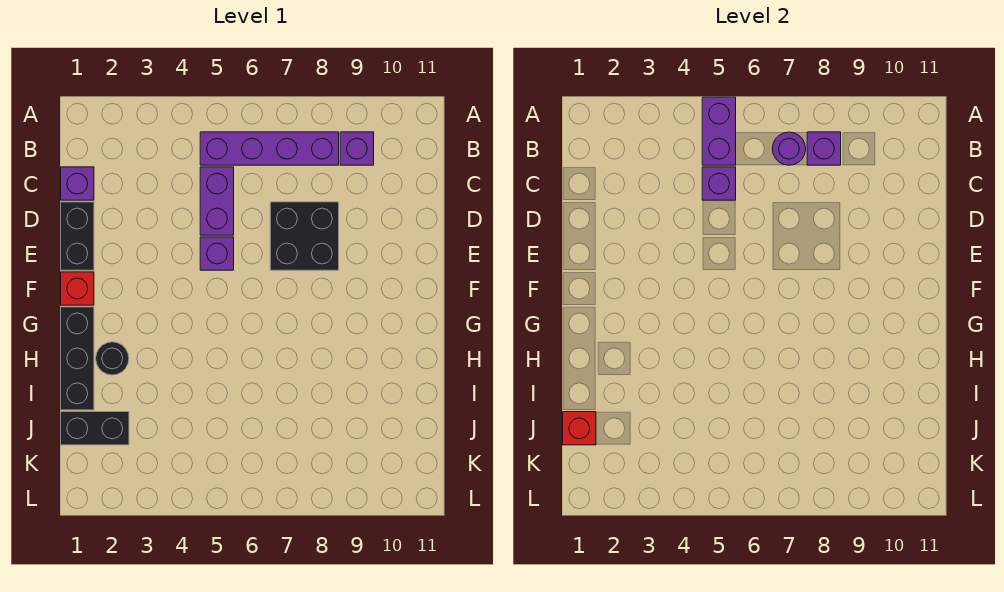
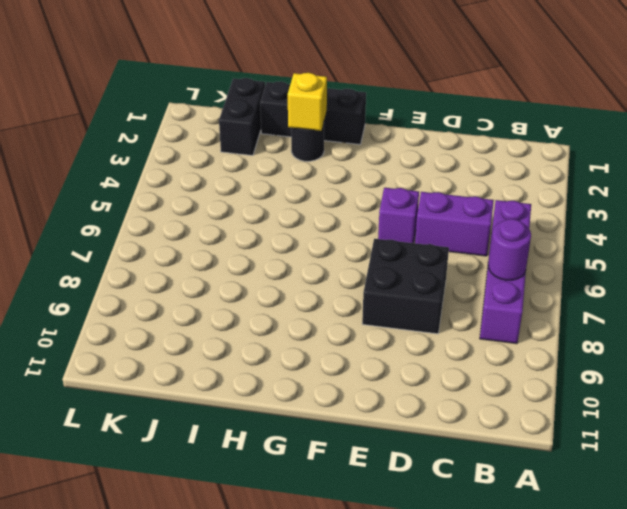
yellow 1x1 brick [288,73,327,131] -> none
none -> purple 1x1 brick [340,132,374,165]
none -> purple 1x1 brick [61,167,94,200]
none -> black 1x2 brick [61,202,94,270]

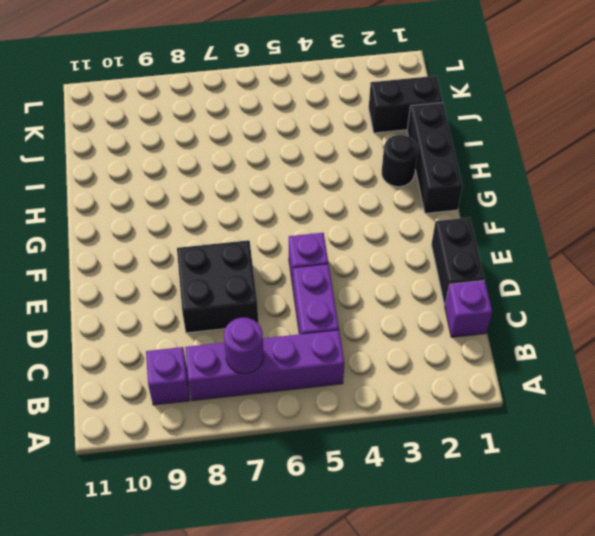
none -> red 1x1 brick [61,272,94,305]
none -> purple 1x2 brick [702,97,736,165]
none -> purple 1x1 brick [807,132,841,165]

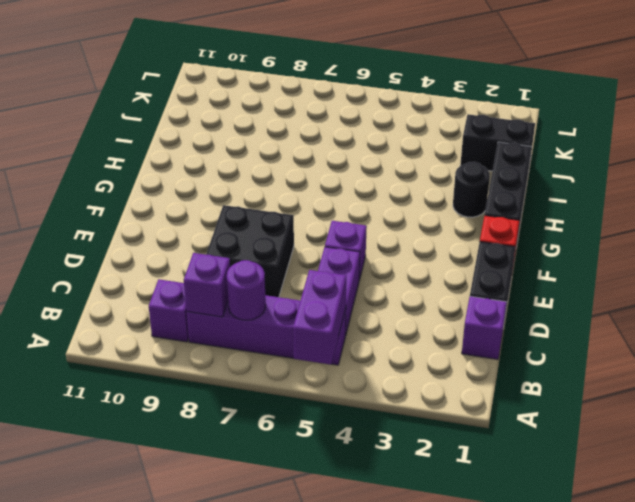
none -> purple 1x1 brick [702,167,736,200]
none -> red 1x1 brick [563,412,596,445]

